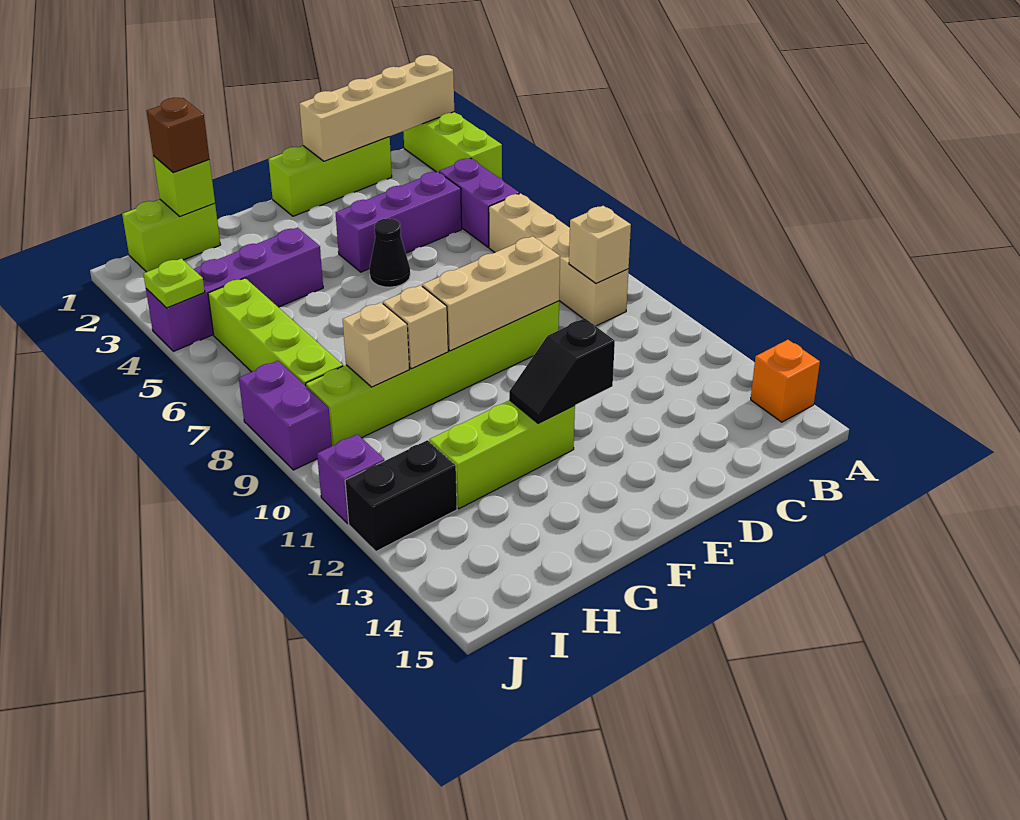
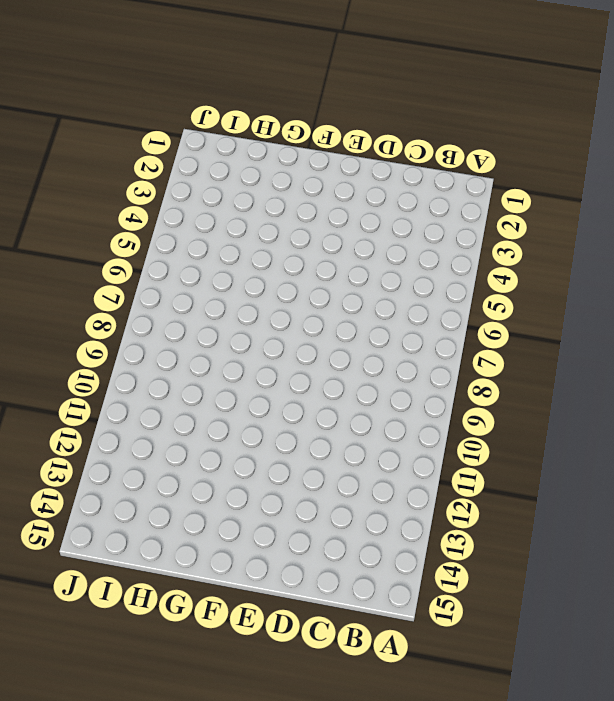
none -> lime 1x3 brick [403,112,502,179]
none -> orange 1x1 brick [751,340,820,422]
none -> purple 1x2 brick [439,158,519,247]

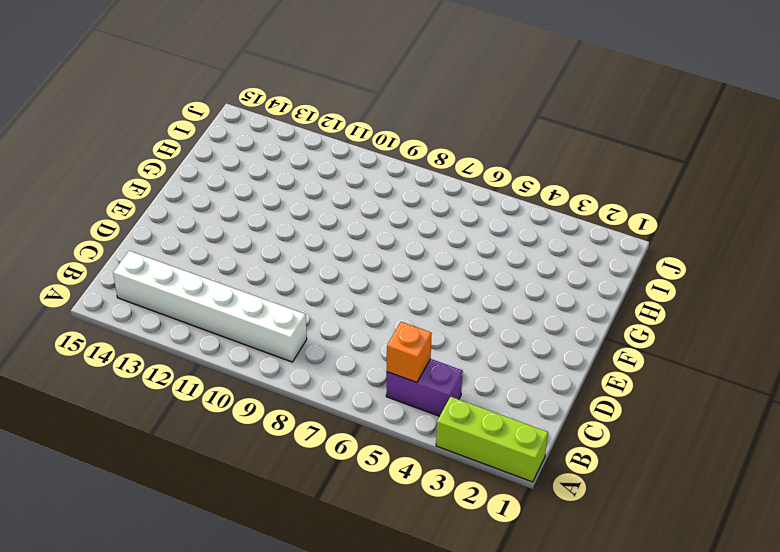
orange 1x1 brick [387,322,432,382] -> orange 1x1 brick moved to [751,340,820,422]
white 1x6 brick [113,251,307,362] -> tan 1x4 brick [489,193,629,326]
none -> lime 1x3 brick [268,137,392,216]
none -> purple 1x3 brick [336,172,462,272]
none -> lime 1x6 brick [306,301,559,446]

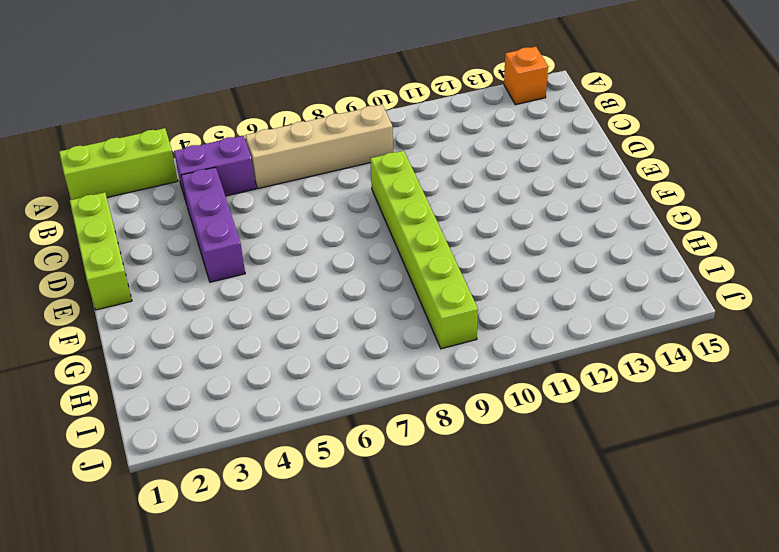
none -> black 1x1 cone [369,218,410,287]
none -> lime 1x3 brick [429,400,575,509]
none -> purple 1x4 brick [146,227,323,351]

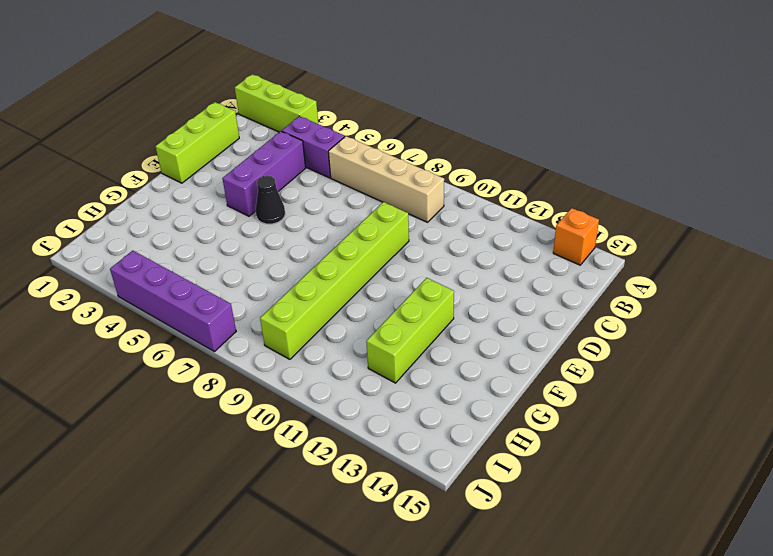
purple 1x4 brick [110,251,236,352] -> purple 1x4 brick turned to [146,227,323,351]
none -> lime 1x2 brick [122,200,220,272]
none -> lime 1x4 brick [208,278,343,386]
none -> black 1x2 brick [345,440,457,551]

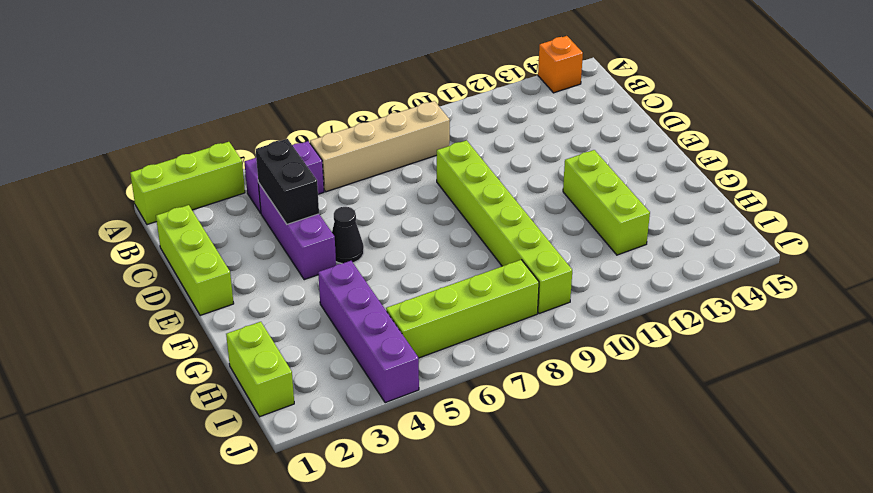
black 1x2 brick [256,139,319,224] -> black 1x2 brick moved to [345,440,457,551]
none -> purple 1x2 brick [239,361,332,470]
none -> purple 1x1 brick [317,434,384,523]
none -> tan 1x4 brick [299,55,454,161]

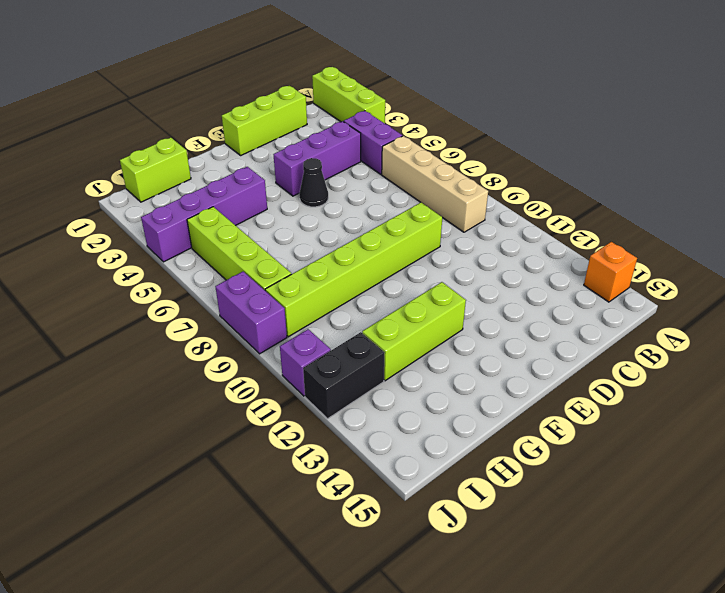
none -> tan 1x4 brick [299,55,454,161]
none -> tan 1x1 brick [569,206,631,283]
none -> tan 1x3 brick [422,236,560,351]

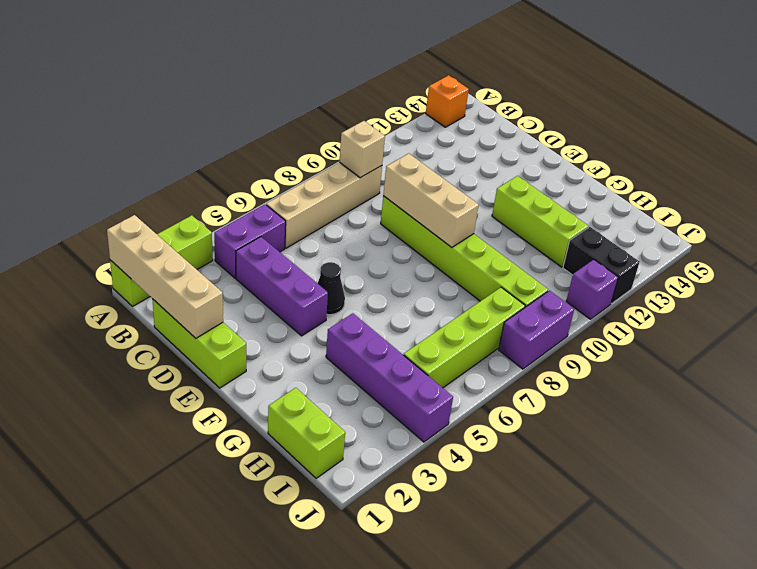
none -> black 1x2 slope [509,318,615,423]
none -> tan 1x1 brick [383,285,448,369]
none -> lime 1x1 brick [153,156,215,216]

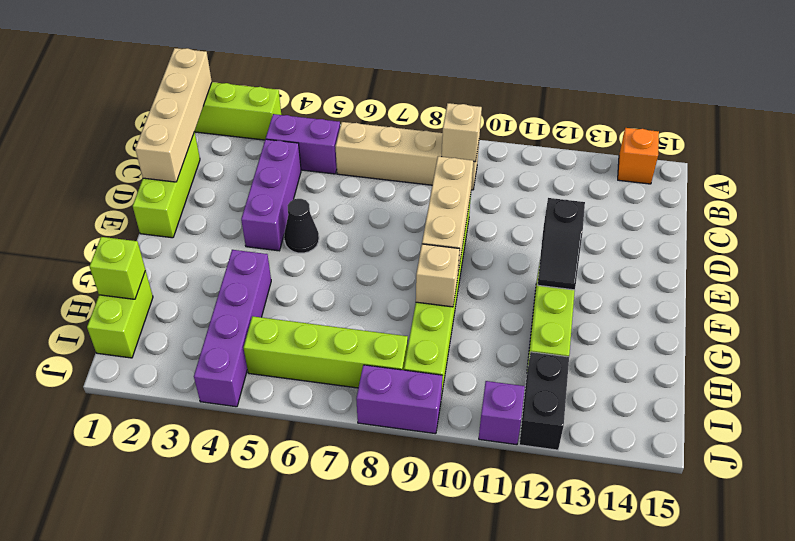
none -> tan 1x1 brick [343,302,409,387]
none -> lime 1x1 plate [143,258,205,308]
none -> brown 1x1 brick [147,98,209,173]

